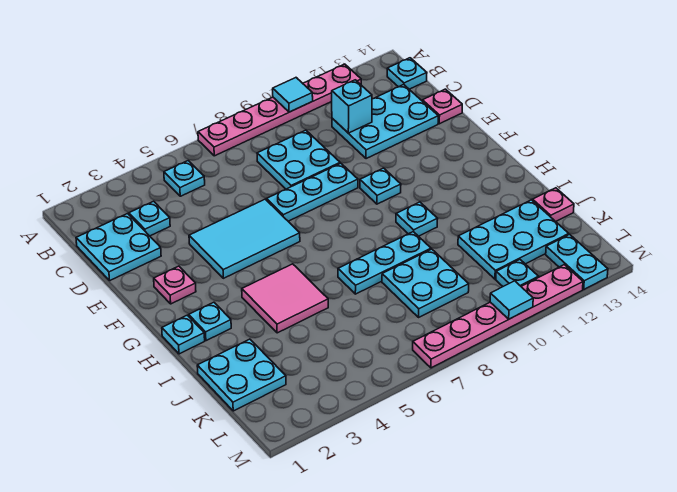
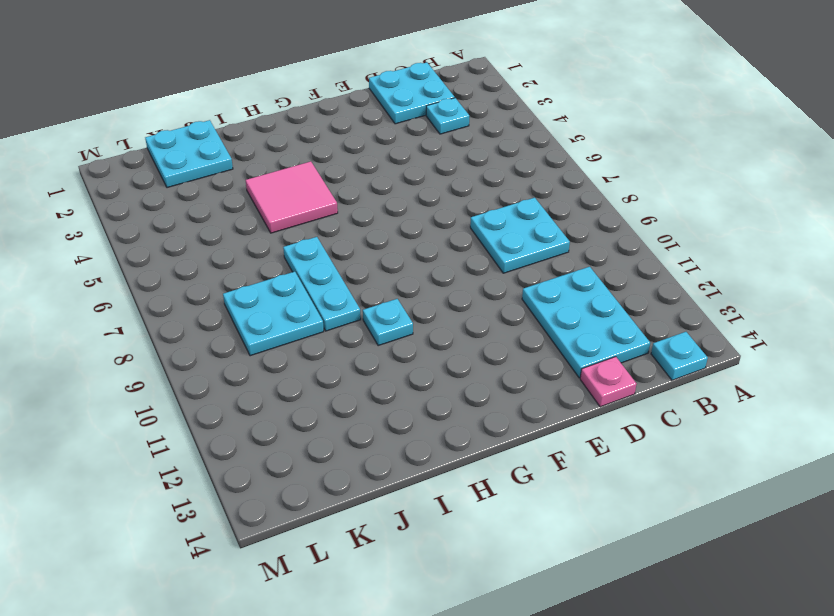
none -> pink 1x6 plate [198,64,361,156]
none -> cyan 1x1 plate [164,161,205,196]
none -> cyan 2x3 tile [189,199,300,278]

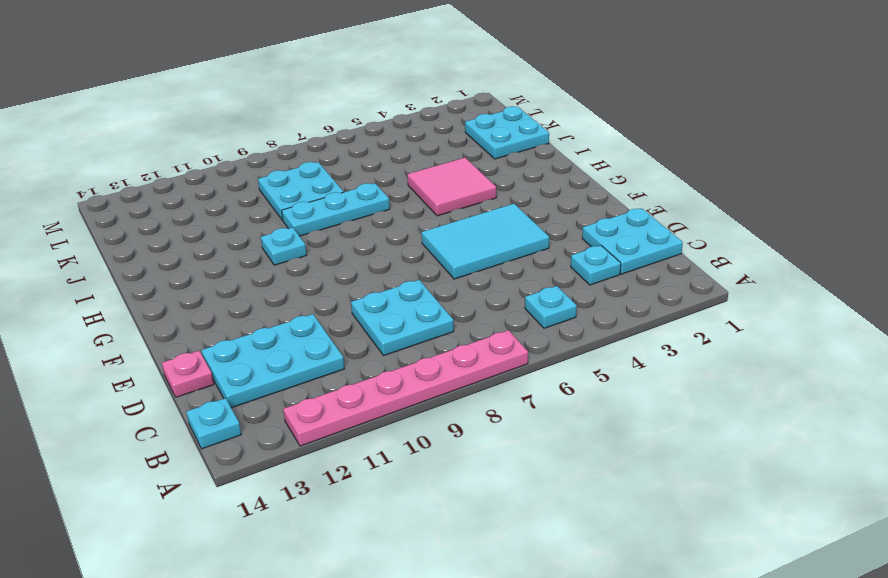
none -> cyan 1x3 plate [267,163,358,221]
none -> pink 1x1 plate [154,266,196,304]
none -> cyan 1x1 plate [360,168,401,204]

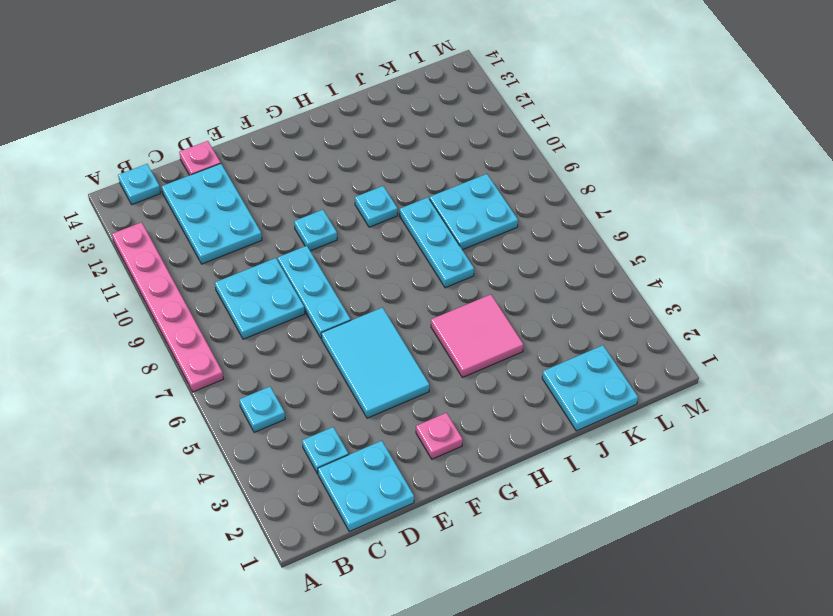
none -> cyan 1x1 plate [162,315,205,354]
none -> cyan 1x1 plate [189,302,231,341]
none -> cyan 2x3 plate [458,200,569,279]

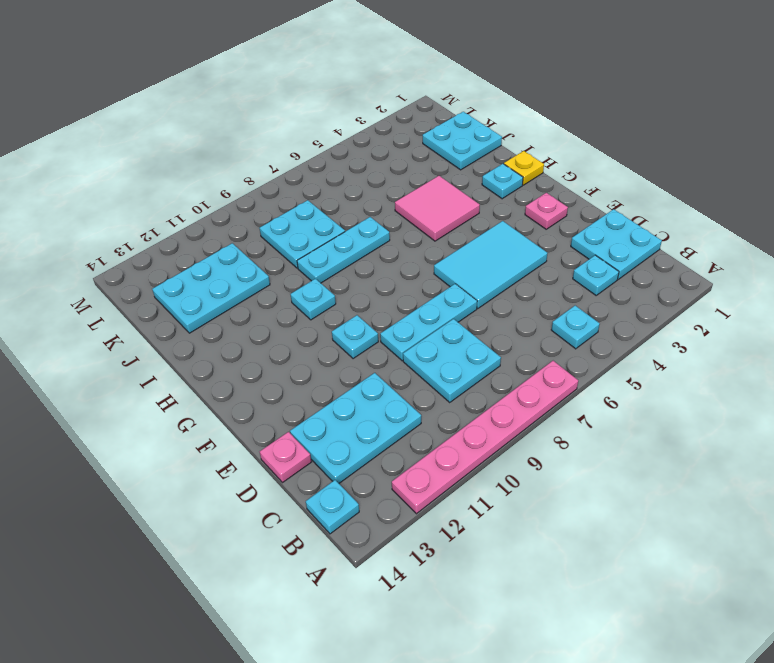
yellow 1x1 plate [504,151,544,185] -> cyan 1x1 plate [162,315,205,354]
none -> pink 1x1 plate [533,188,574,221]
none -> cyan 1x1 plate [496,260,538,286]
none -> cyan 1x2 plate [546,234,608,289]

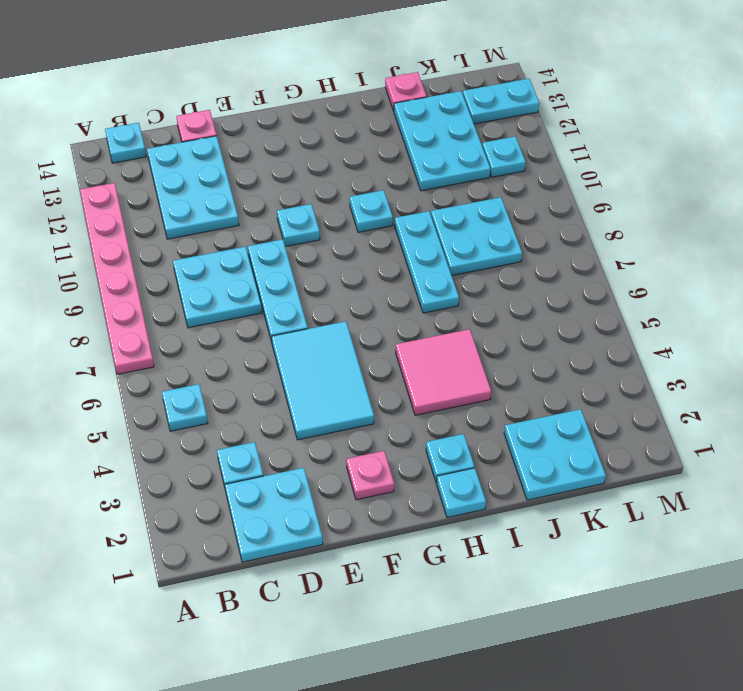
none -> pink 1x6 plate [413,265,583,368]
none -> cyan 1x1 tile [273,78,313,112]
none -> cyan 1x1 brick [332,80,372,133]

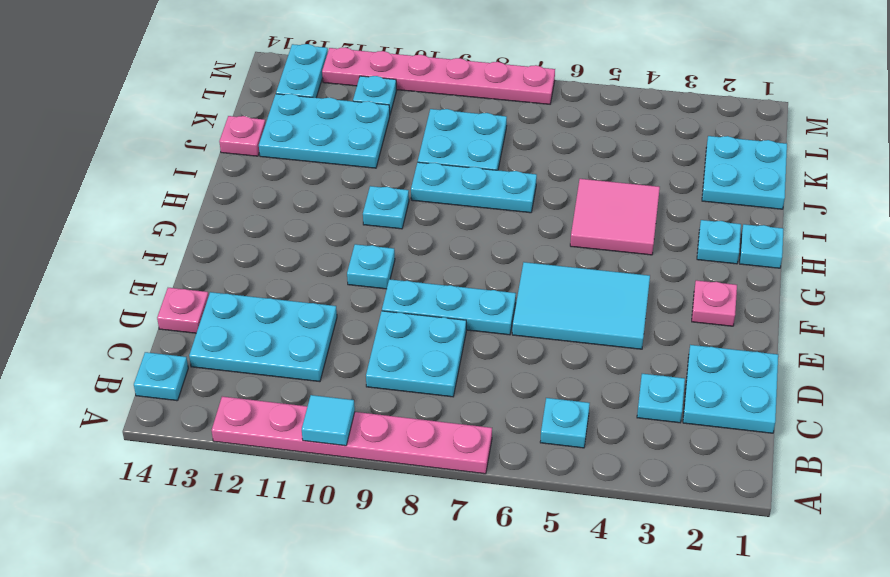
none -> cyan 1x1 brick [332,80,372,133]
none -> cyan 1x1 tile [490,281,533,319]

